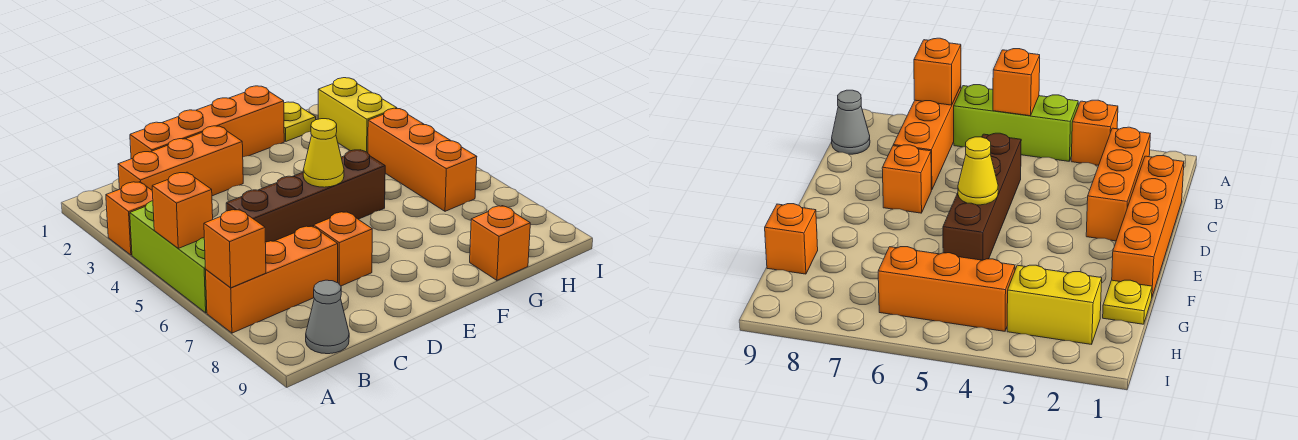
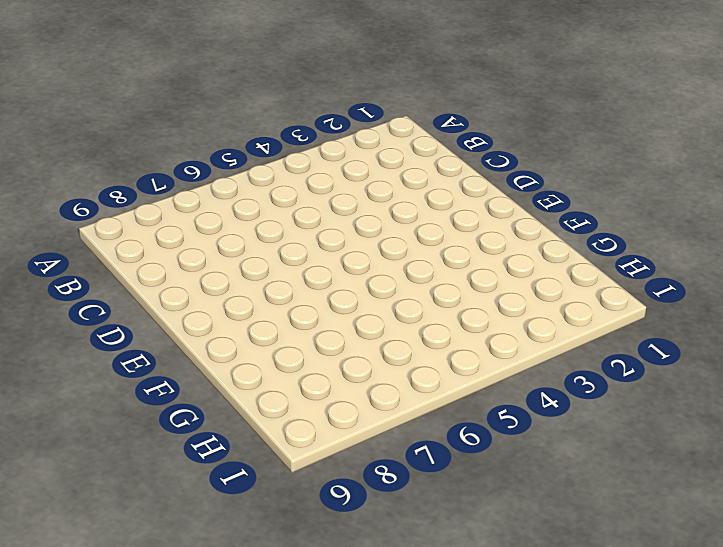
none -> orange 1x1 brick [106,182,153,255]
none -> lime 1x3 brick [130,201,207,313]
none -> orange 1x3 brick [206,226,338,333]

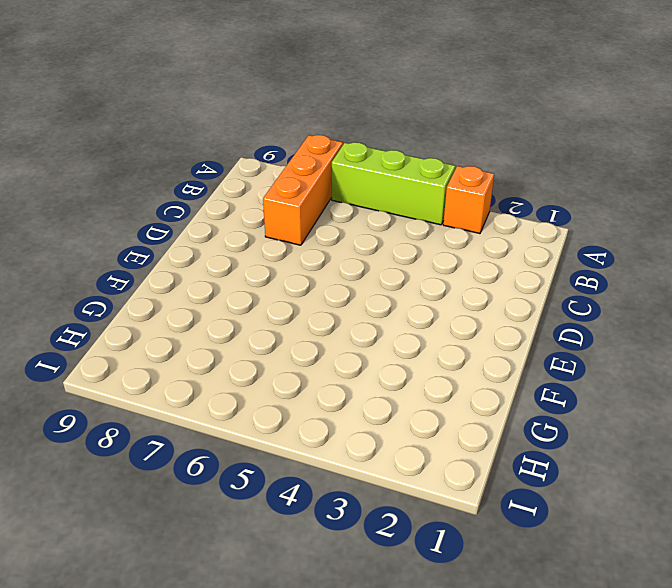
none -> orange 1x3 brick [118,126,243,196]
none -> grey 1x1 cone [306,280,349,354]
none -> orange 1x4 brick [130,86,284,159]

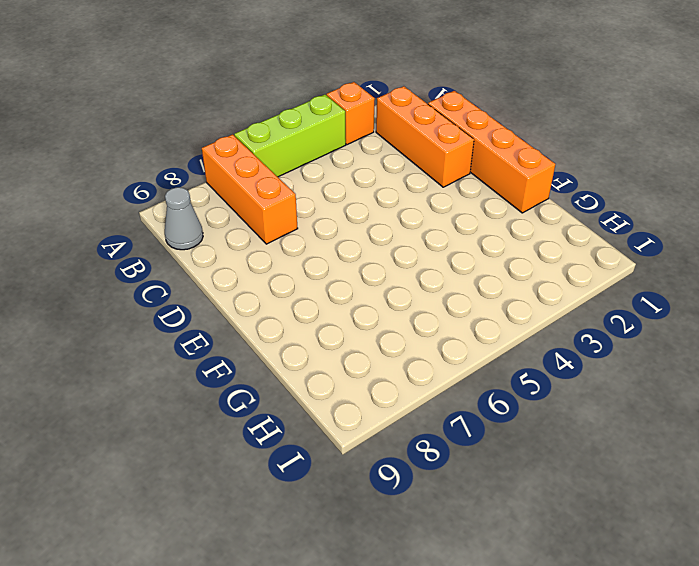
none -> brown 1x4 brick [226,150,385,242]
none -> orange 1x1 brick [314,211,372,286]
none -> yellow 1x1 plate [284,102,316,141]

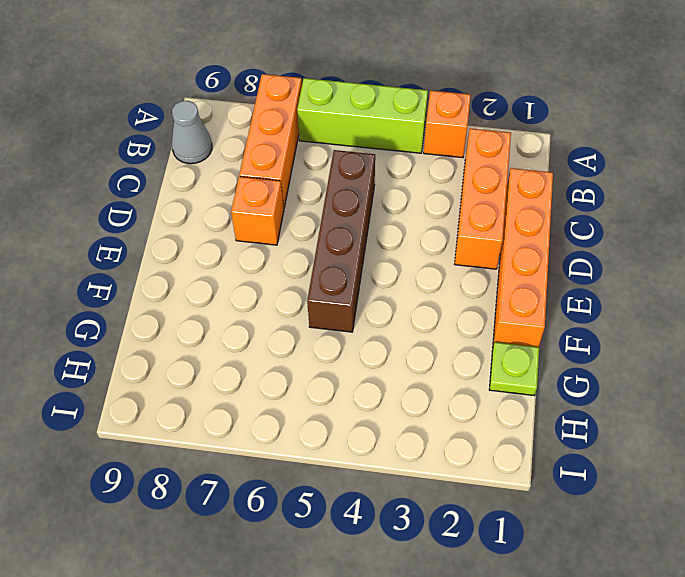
lime 1x1 plate [489,342,539,395] -> yellow 1x1 plate [284,102,316,141]
none -> orange 1x1 brick [470,206,530,280]
none -> yellow 1x2 brick [318,78,397,153]
none -> orange 1x3 brick [368,108,477,211]

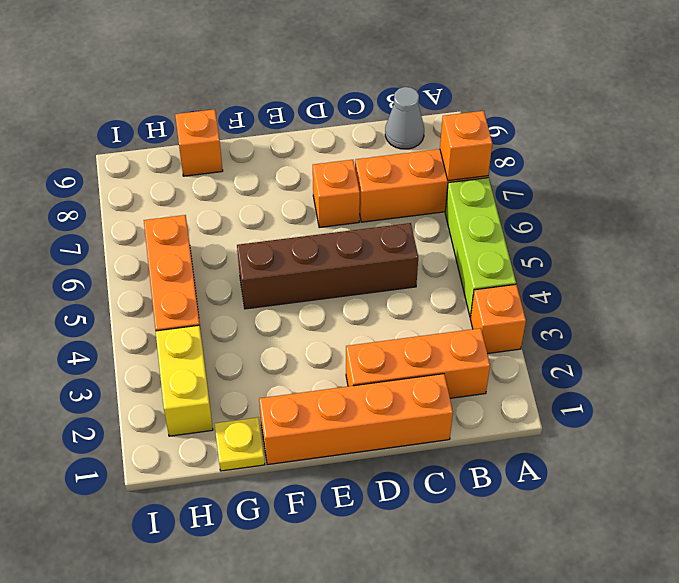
none -> orange 1x1 brick [152,172,213,248]
none -> yellow 1x1 cone [303,119,344,187]

